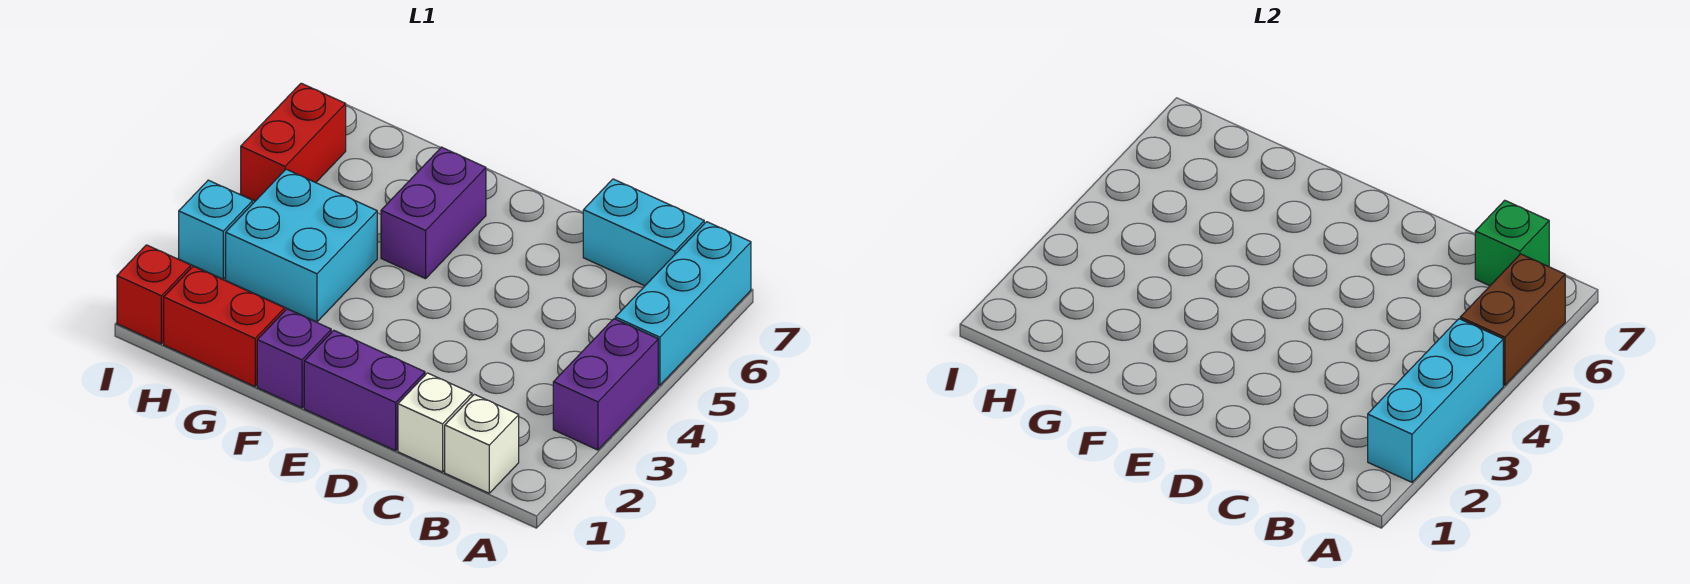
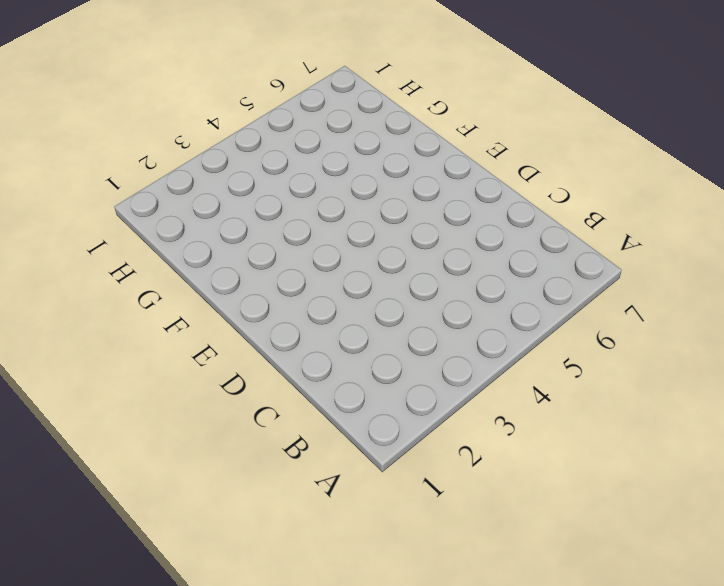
none -> purple 1x2 brick [553,319,658,450]
none -> cyan 1x3 brick [615,222,751,385]
none -> white 1x1 brick [445,394,519,493]

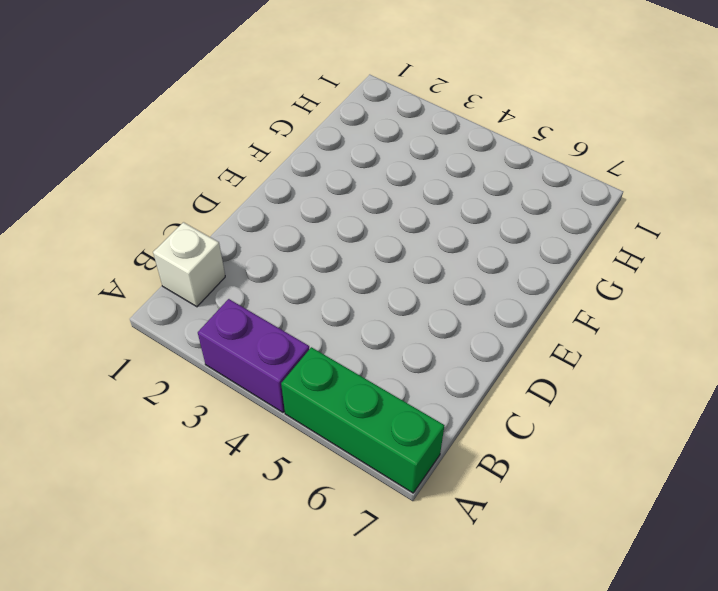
green 1x3 brick [281,347,444,493] -> cyan 1x3 brick [615,222,751,385]
none -> cyan 1x2 brick [583,179,704,286]
none -> white 1x1 brick [398,373,472,472]
none -> purple 1x2 brick [304,330,425,451]

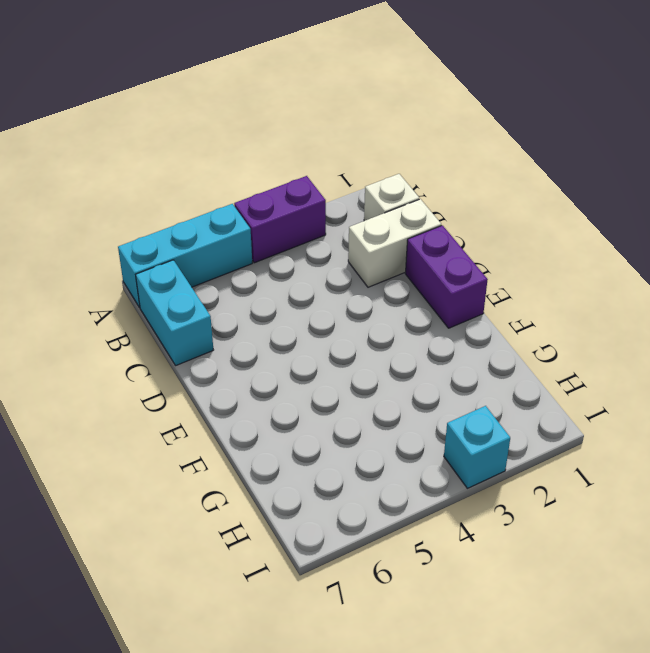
white 1x2 brick [348,199,441,287] -> white 1x1 brick [398,373,472,472]
none -> purple 1x1 brick [257,309,331,408]
none -> purple 1x2 brick [381,147,486,279]
none -> red 1x2 brick [164,266,285,387]

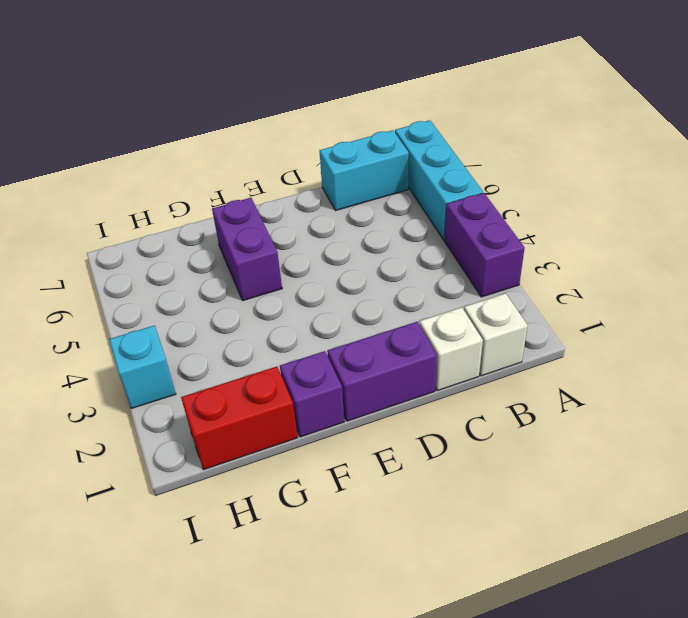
none -> cyan 2x2 brick [226,169,377,322]
none -> red 1x1 brick [117,245,191,344]
none -> red 1x2 brick [241,83,346,201]

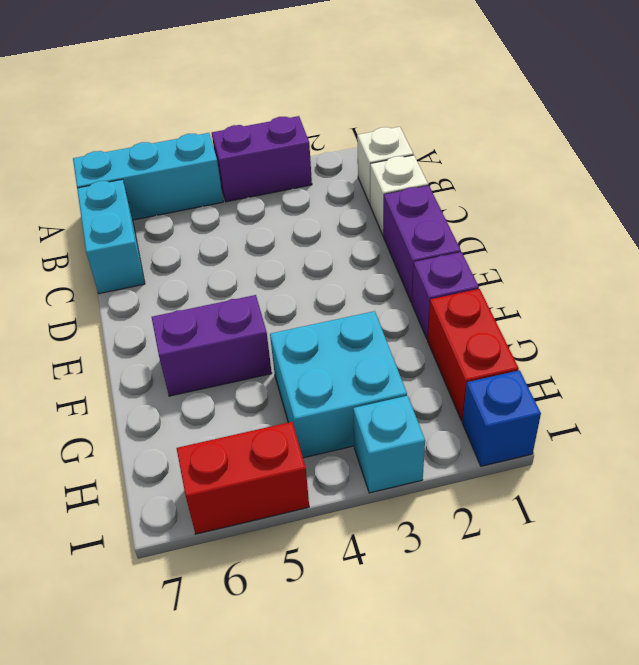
blue 1x1 brick [462,370,541,466] -> red 1x1 brick [117,245,191,344]
none -> cyan 1x3 brick [1368,319,1503,482]
none -> brown 1x2 brick [1460,254,1565,385]
none -> green 1x1 brick [1475,200,1549,286]

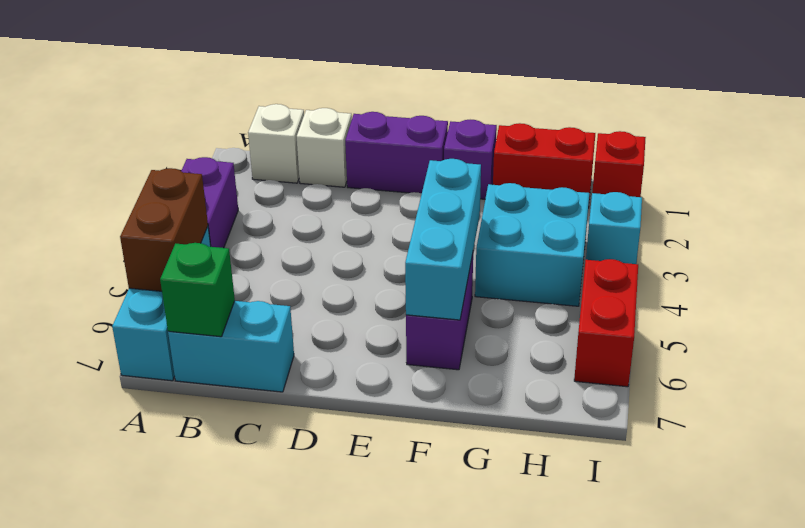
cyan 1x3 brick [405,159,481,320] -> cyan 1x3 brick moved to [1368,319,1503,482]

